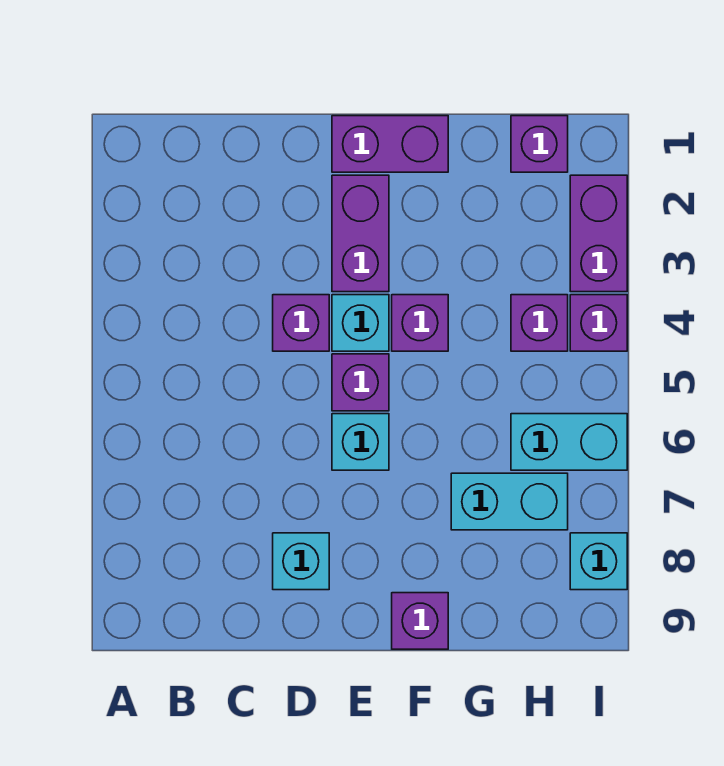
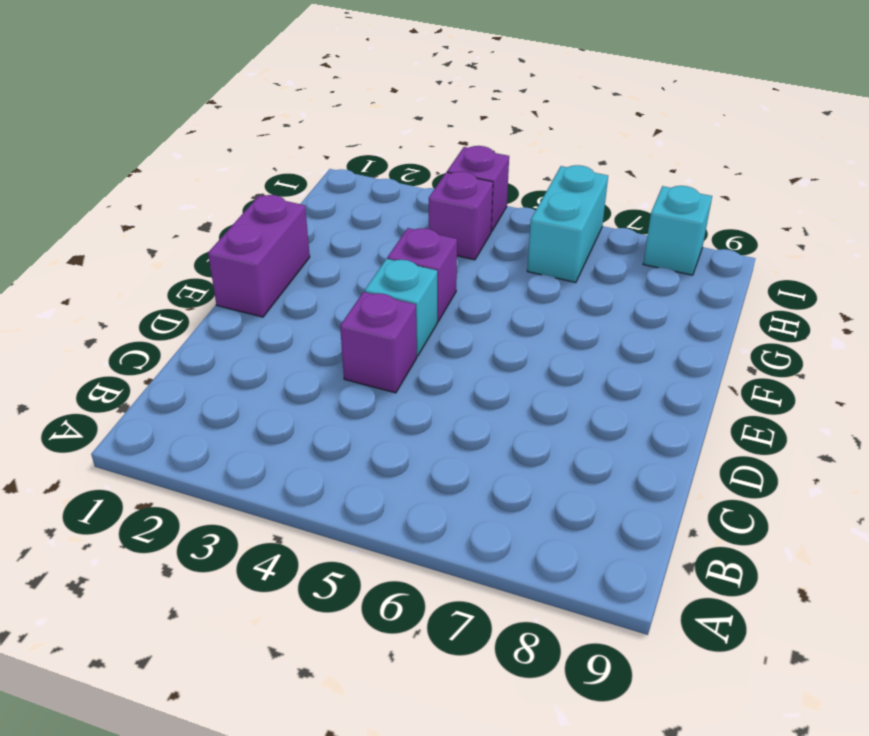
none -> cyan 1x1 brick [273,533,329,590]
none -> purple 1x2 brick [332,175,389,292]
none -> purple 1x1 brick [332,354,389,411]

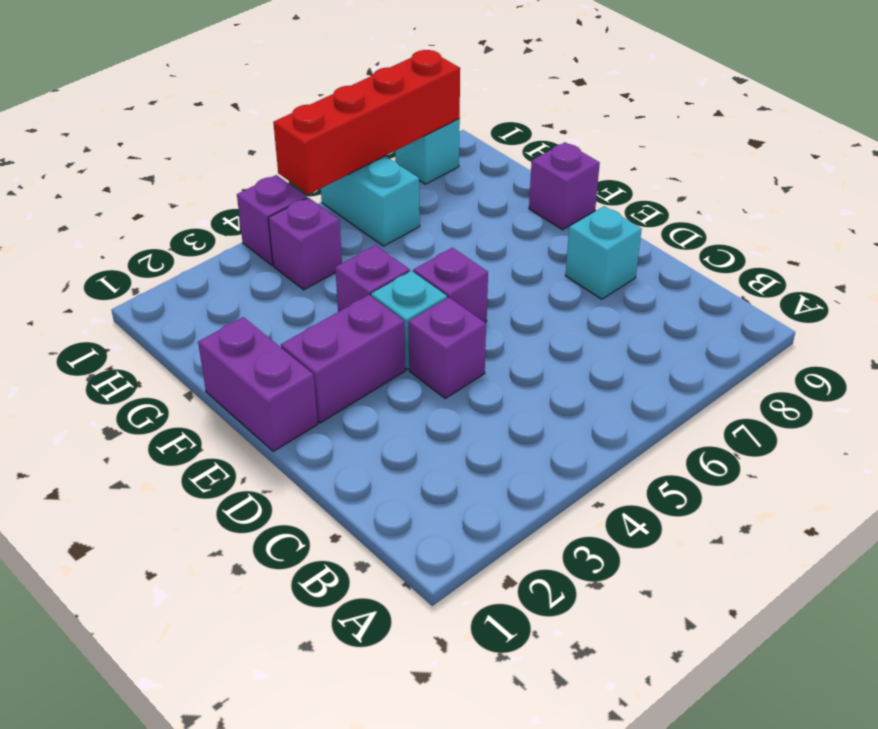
red 1x4 brick [273,50,460,194] -> none
none -> cyan 1x1 brick [332,414,389,470]
none -> cyan 1x2 brick [451,473,568,530]
none -> purple 1x1 brick [511,116,568,172]

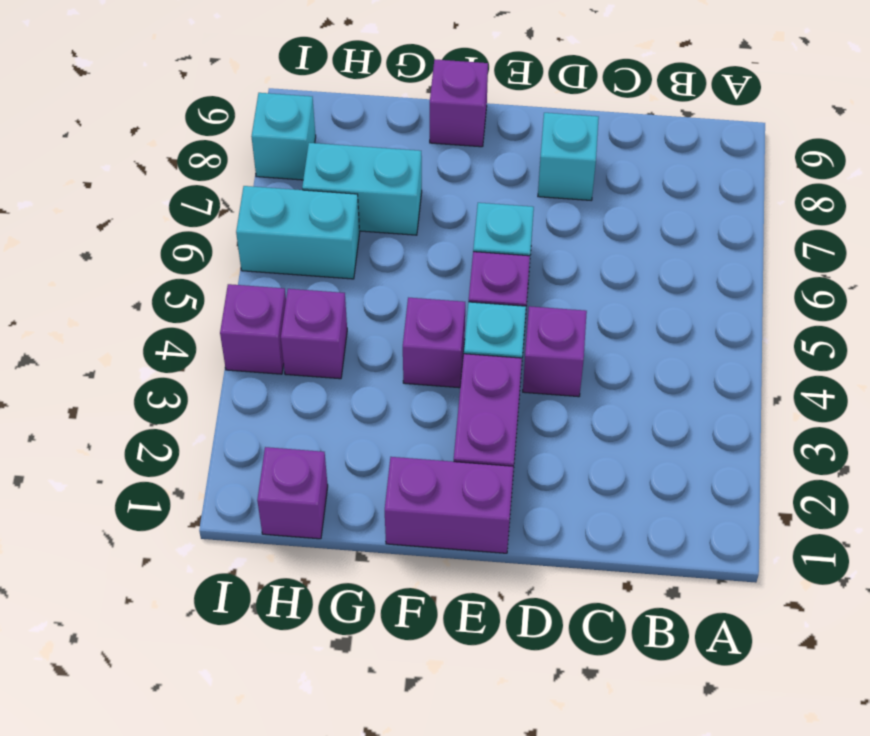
none -> purple 1x2 brick [570,175,627,292]

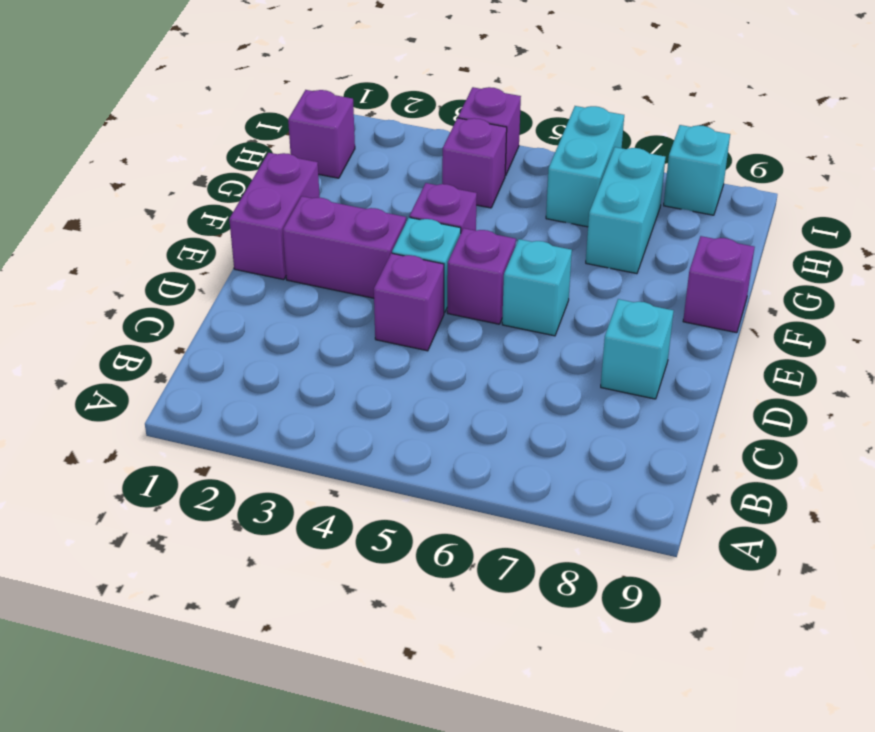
none -> purple 1x2 brick [570,175,627,292]

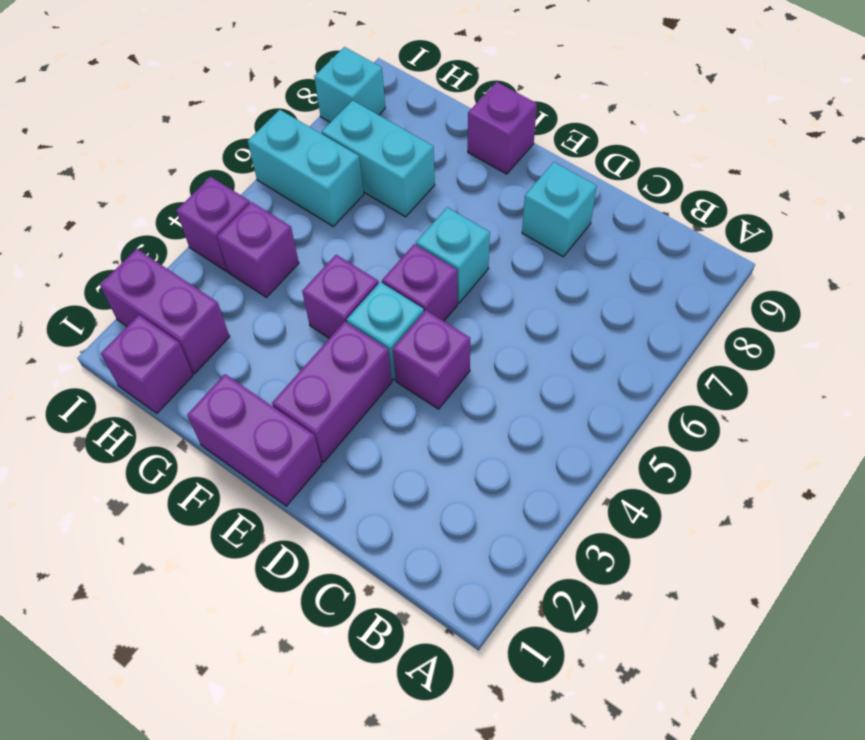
purple 1x2 brick [100,249,230,373] -> purple 1x2 brick turned to [570,175,627,292]

